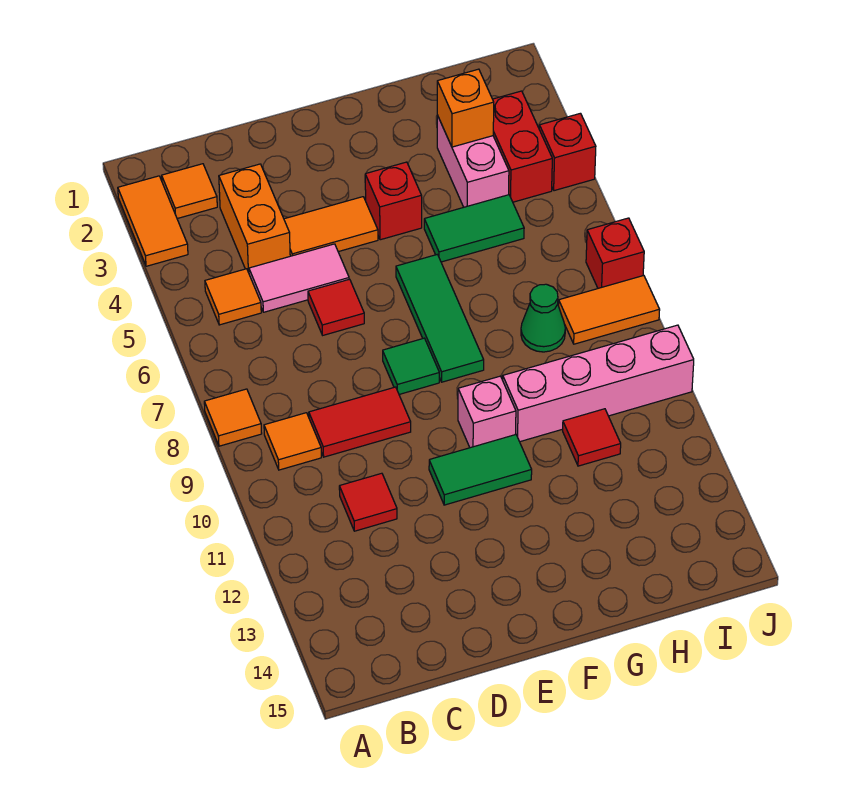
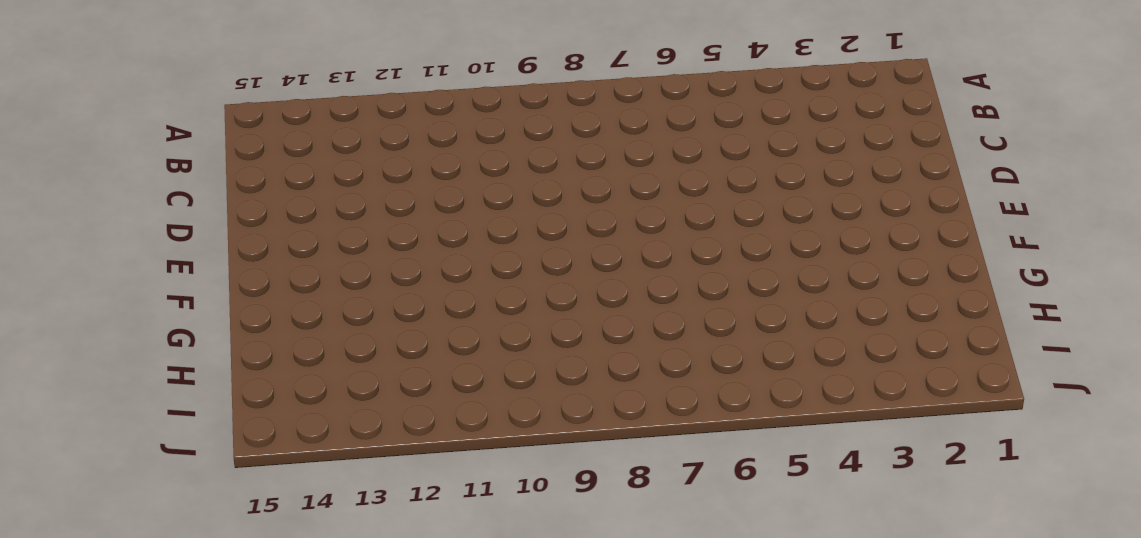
none -> orange 1x2 tile [118,176,188,266]
none -> orange 1x1 tile [204,389,262,446]
none -> orange 1x1 tile [162,164,217,219]

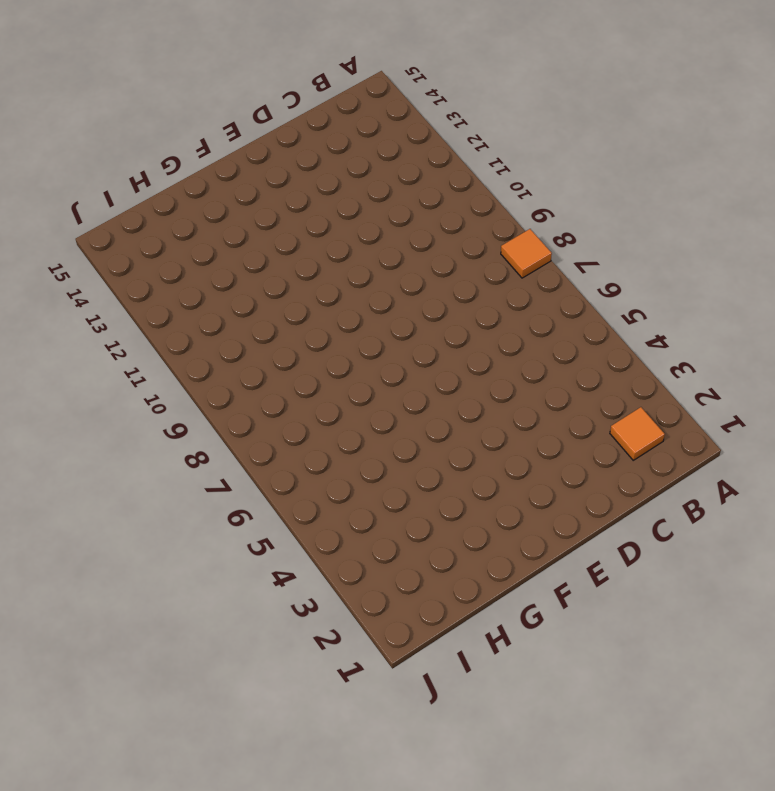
none -> orange 1x2 tile [118,176,188,266]
none -> orange 1x1 tile [205,269,261,325]
none -> orange 1x1 tile [264,413,321,470]

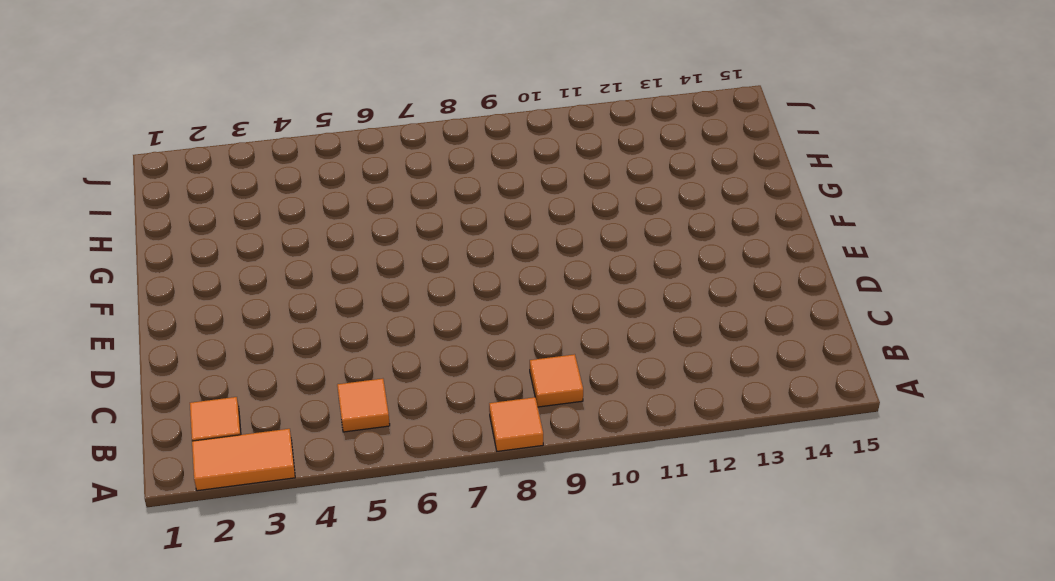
none -> orange 1x2 brick [219,164,290,273]
none -> pink 1x2 tile [249,244,349,312]
none -> red 1x2 tile [309,387,411,457]

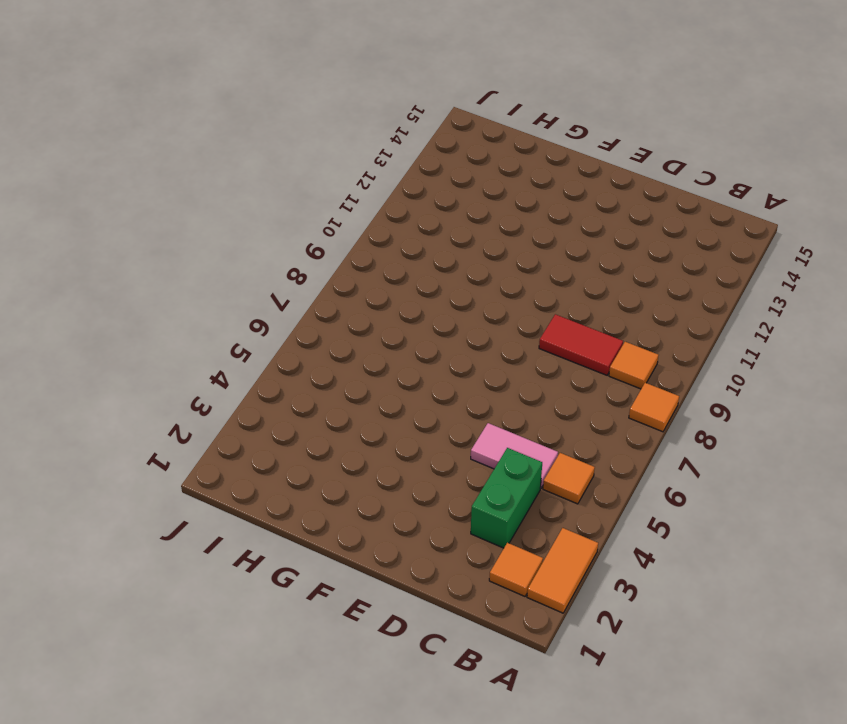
green 1x2 brick [471,448,542,548] -> orange 1x2 brick [219,164,290,273]
none -> red 1x1 tile [339,473,397,531]
none -> orange 1x2 tile [284,197,378,256]
none -> red 1x1 tile [308,279,364,335]

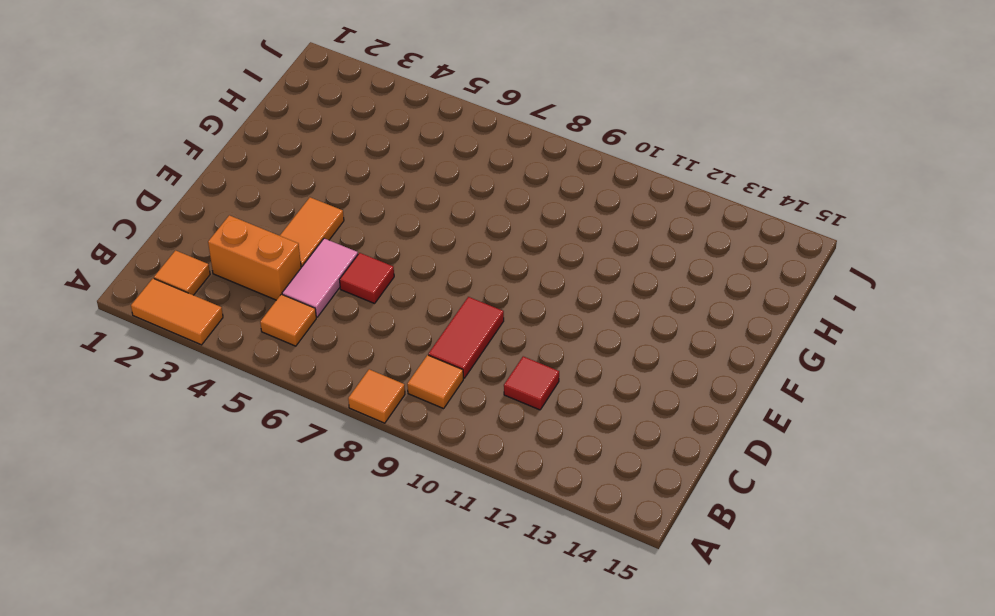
none -> green 1x1 tile [383,338,439,394]
none -> green 1x2 tile [429,435,532,505]
none -> red 1x1 brick [365,162,422,240]

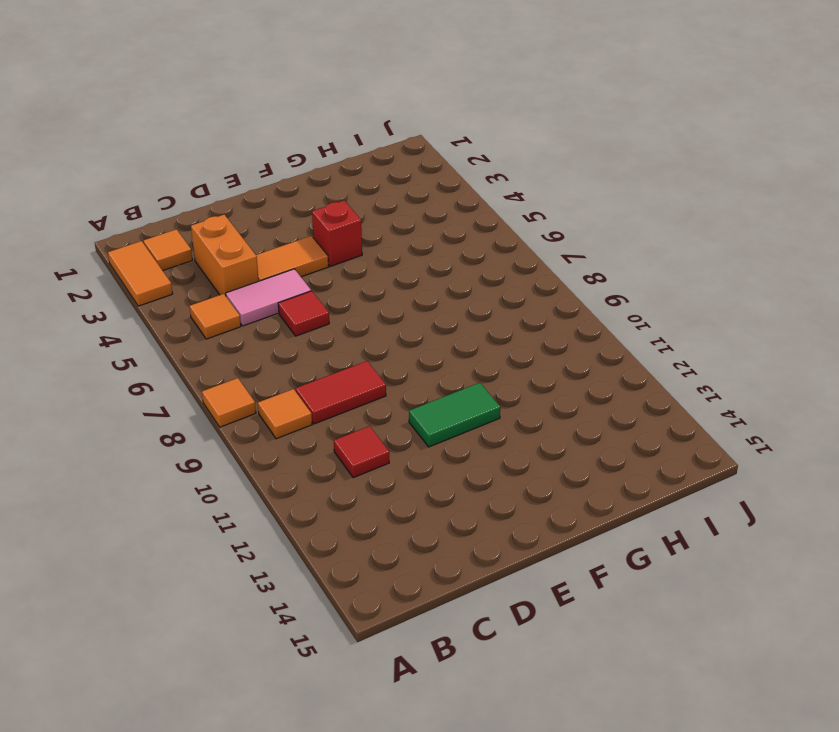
none -> green 1x1 tile [383,338,439,394]
none -> green 1x3 tile [396,254,484,382]
none -> pink 1x1 brick [458,376,516,448]

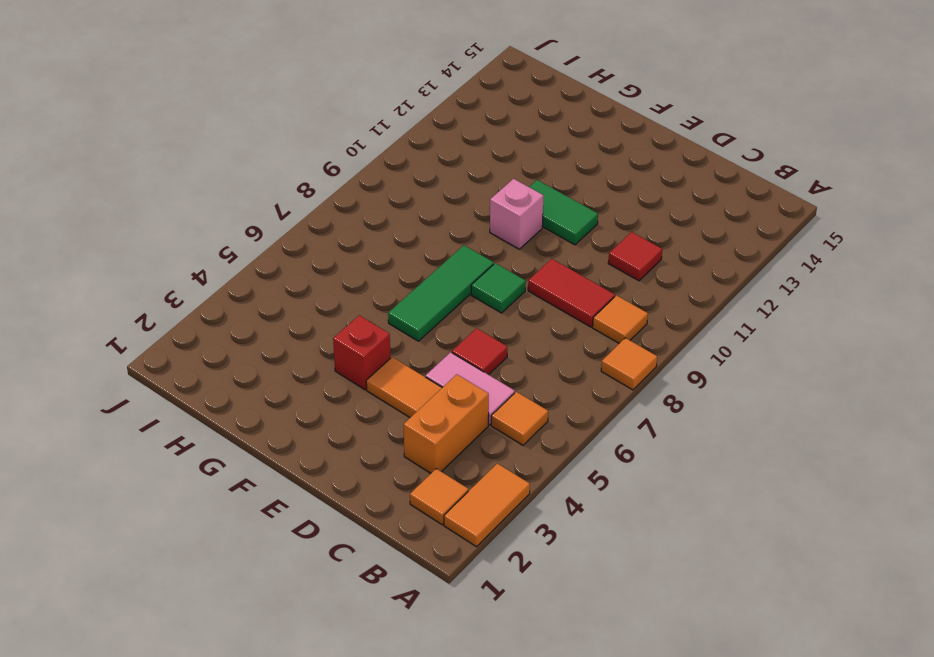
none -> green 1x2 tile [424,195,524,262]
none -> pink 1x4 brick [503,325,694,442]
none -> pink 1x2 brick [437,115,509,207]

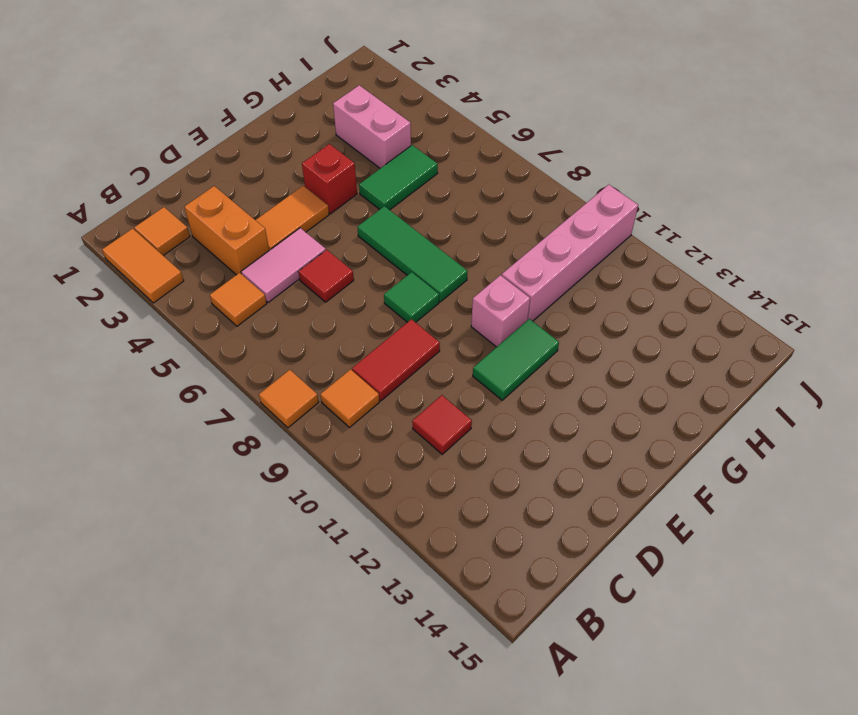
none -> green 1x1 cone [521,284,565,352]
none -> red 1x1 tile [563,409,621,466]
none -> red 1x2 brick [493,91,552,202]

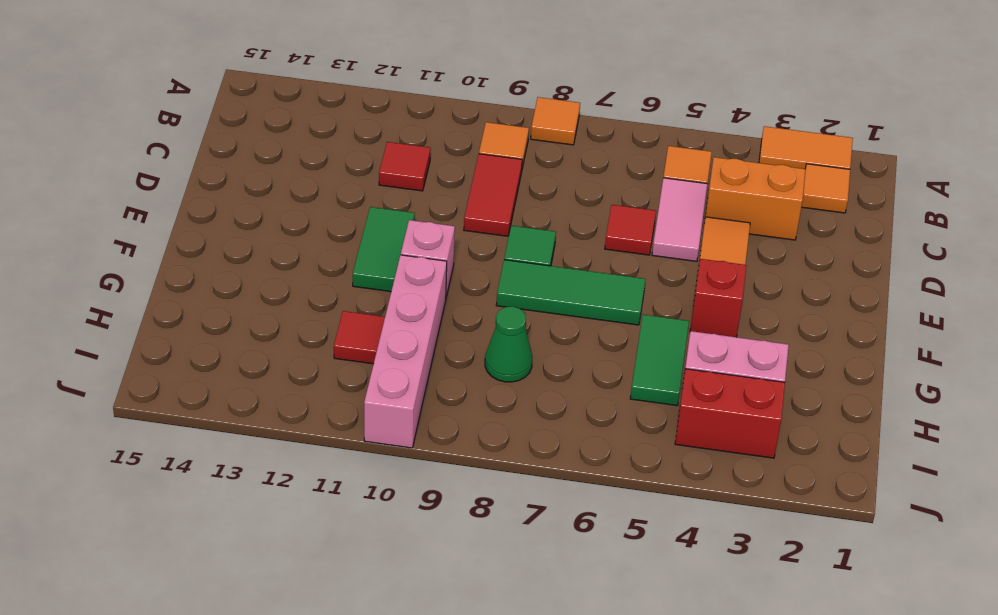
none -> orange 1x2 tile [559,275,660,344]
none -> red 1x1 brick [539,113,596,191]
none -> red 1x1 brick [586,218,644,288]

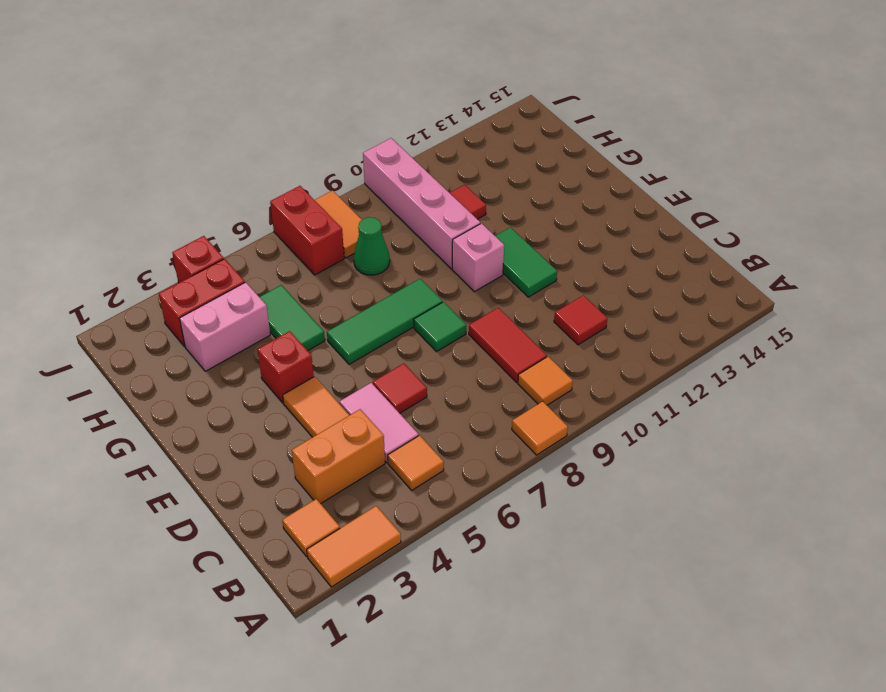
red 1x2 brick [270,186,344,275] -> red 1x1 brick [586,218,644,288]
none -> orange 1x1 brick [437,69,494,147]

